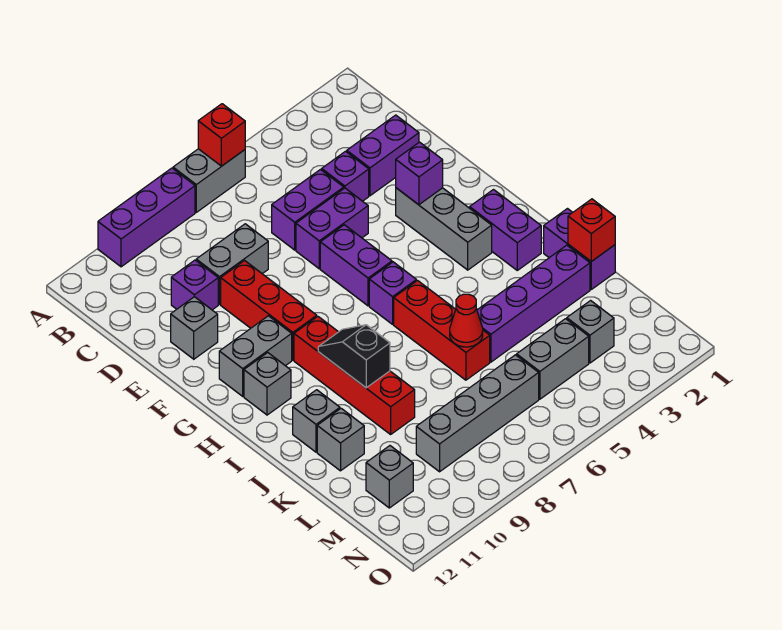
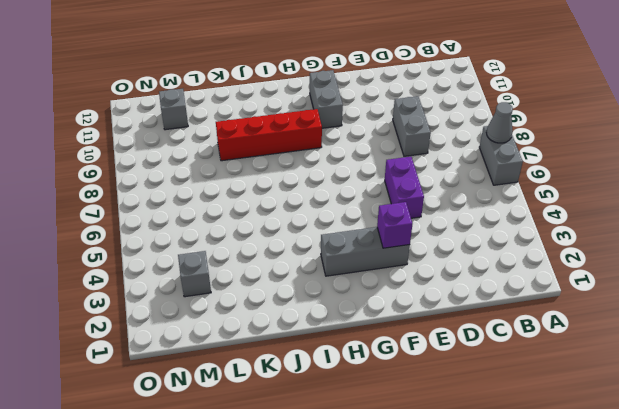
grey 1x1 cone [486,102,513,143] -> none
none -> purple 1x3 brick [98,168,195,267]
none -> purple 1x2 brick [347,115,419,196]
none -> purple 1x1 brick [322,151,369,201]
none -> purple 1x2 brick [272,170,344,250]

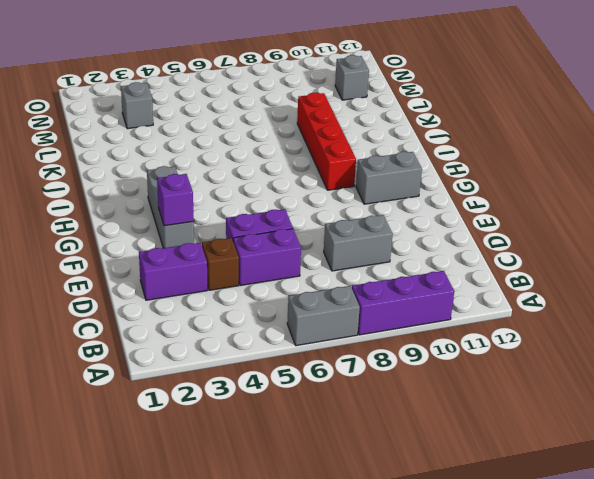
brown 1x1 brick [202,238,239,290] -> purple 1x1 brick [322,151,369,201]
none -> purple 1x1 brick [171,260,218,310]
none -> red 1x3 brick [221,261,317,360]
none -> grey 1x1 brick [171,297,218,359]
none -> purple 1x2 brick [320,225,392,306]

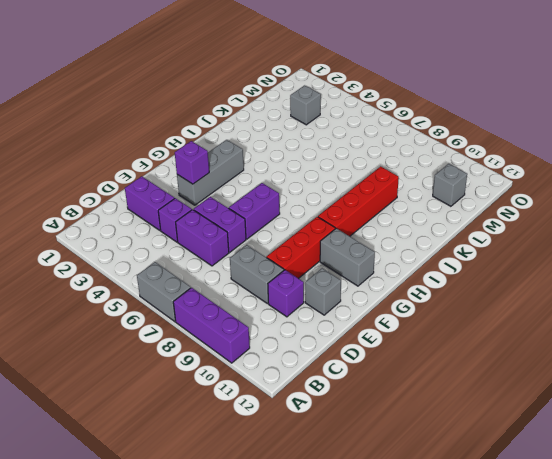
none -> purple 1x2 brick [470,190,541,270]
none -> purple 1x1 brick [369,262,416,324]
none -> grey 1x1 brick [244,353,291,415]
none -> red 1x3 brick [394,281,490,380]

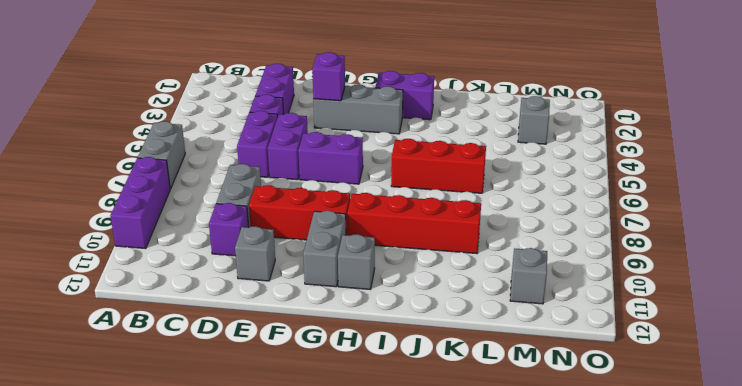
none -> purple 1x1 brick [369,262,416,324]
none -> purple 1x2 brick [544,209,615,289]
none -> grey 1x1 brick [293,390,340,452]
none -> purple 1x4 brick [477,245,590,362]

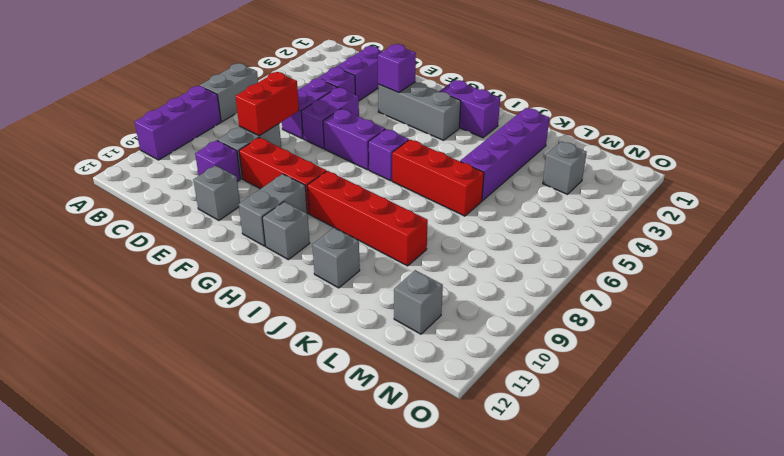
red 1x2 brick [235,72,299,136] -> none
none -> purple 1x2 brick [544,209,615,289]
none -> grey 1x1 brick [317,408,364,471]
none -> grey 1x2 brick [517,319,589,399]
none -> grey 1x4 brick [416,355,539,472]

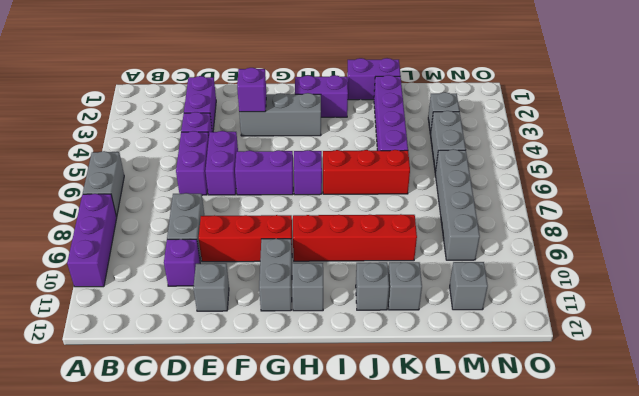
none -> red 1x1 brick [198,104,245,166]
none -> black 1x2 slope [318,325,390,388]
none -> red 1x1 brick [568,199,615,261]
none -> red 1x1 cone [450,294,483,347]

